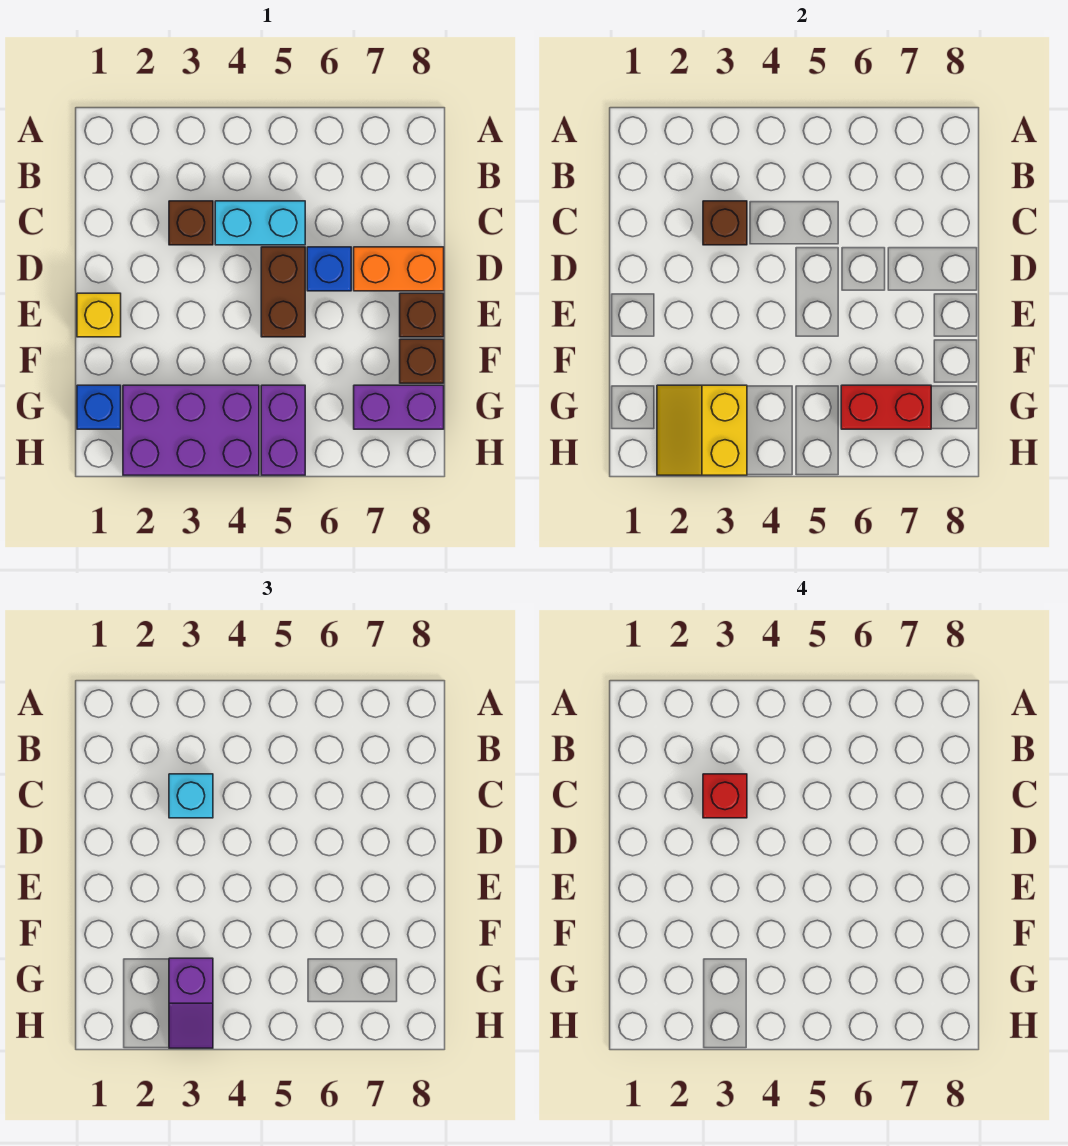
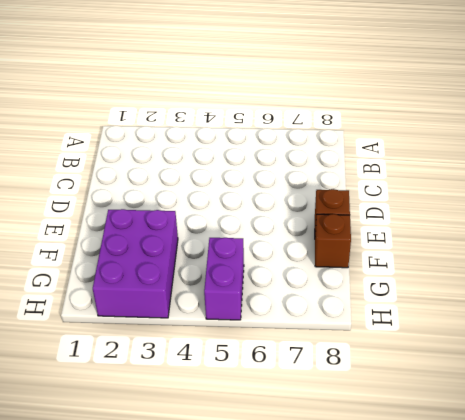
purple 2x3 brick [93,209,178,318] -> purple 2x3 brick turned to [123,385,259,475]
none -> brown 1x1 brick [169,201,213,245]
none -> cyan 1x2 brick [215,201,305,245]
none -> brown 1x2 brick [261,247,305,337]

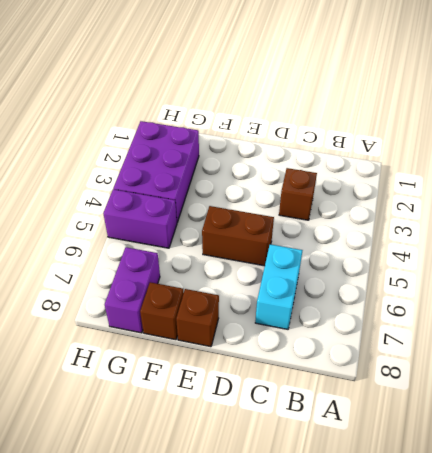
cyan 1x2 brick [255,244,303,329] -> cyan 1x2 brick moved to [215,201,305,245]
none -> blue 1x1 brick [307,247,351,291]
none -> orange 1x2 brick [354,247,444,291]
none -> yellow 1x1 brick [77,293,121,337]

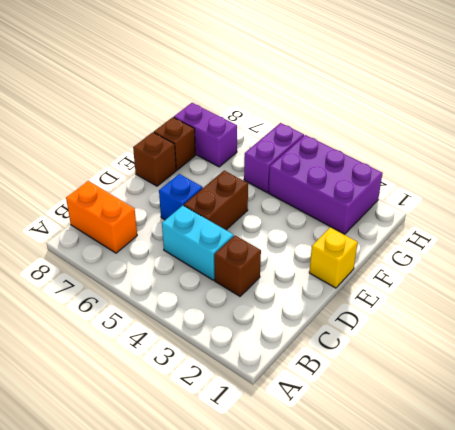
orange 1x2 brick [66,181,137,253] -> orange 1x2 brick moved to [354,247,444,291]
none -> blue 1x1 brick [77,385,121,429]
none -> brown 1x1 brick [703,201,747,245]
none -> yellow 2x2 slope [657,385,747,475]

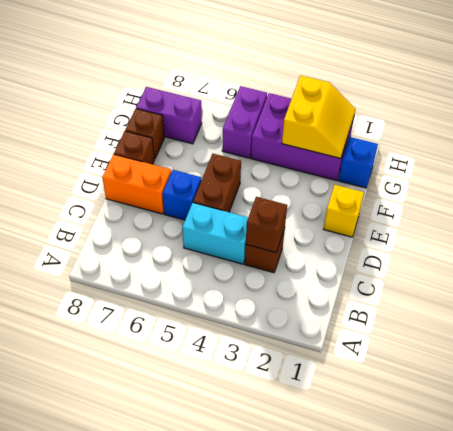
none -> red 1x2 brick [841,385,931,429]
none -> cyan 1x1 brick [169,774,213,818]
none -> purple 1x2 slope [169,958,213,1048]

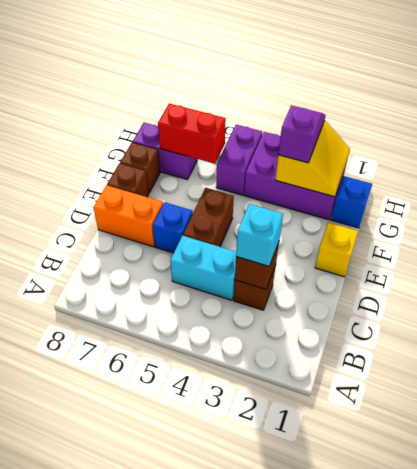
none -> red 1x1 brick [703,774,747,818]

